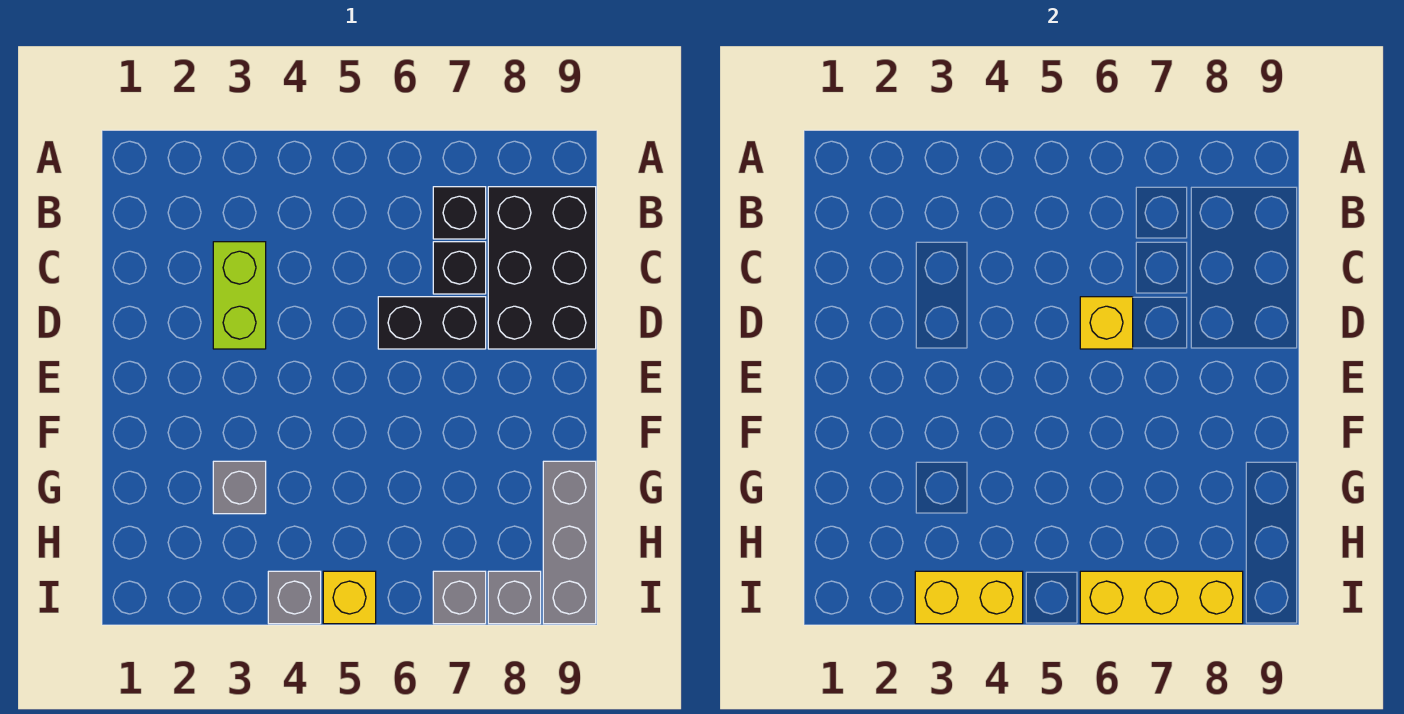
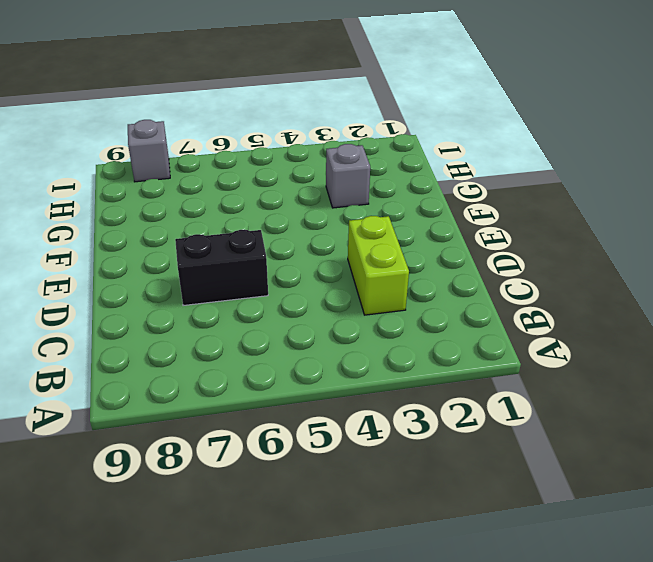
none -> black 1x1 brick [433,187,486,239]
none -> black 2x3 brick [488,187,596,349]
none -> black 1x1 brick [433,242,486,294]

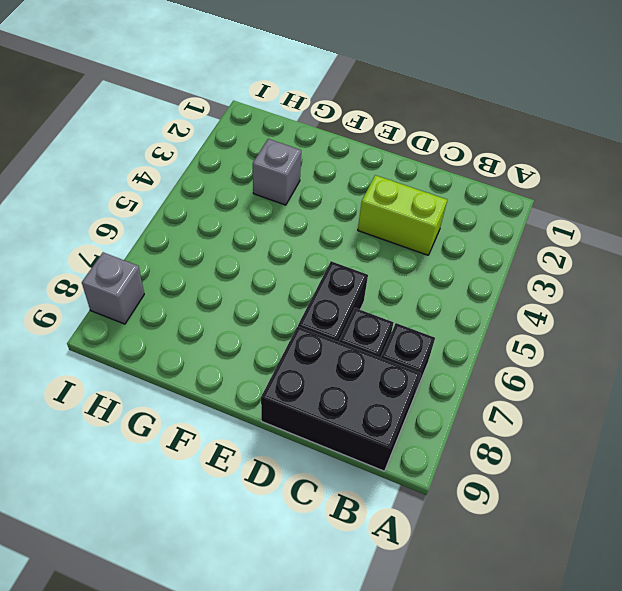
none -> grey 1x3 brick [543,461,596,624]
none -> grey 1x1 brick [268,571,321,624]
none -> yellow 1x1 brick [323,571,376,624]

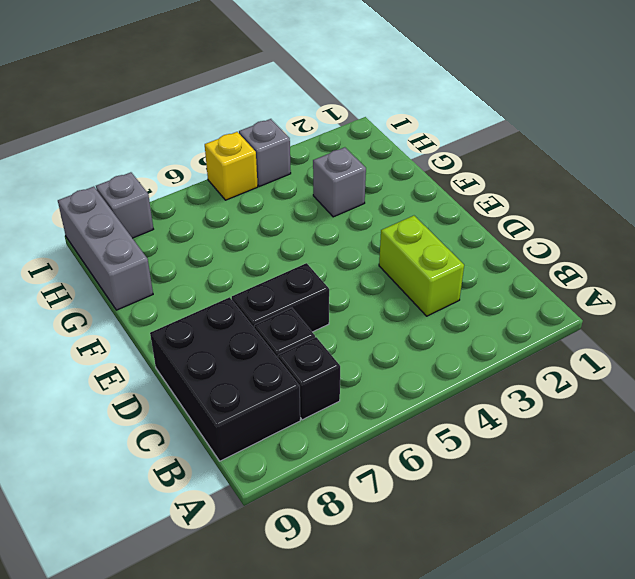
none -> grey 1x1 brick [433,571,486,624]
none -> yellow 1x1 brick [1080,297,1133,349]
none -> yellow 1x2 brick [915,571,1023,624]

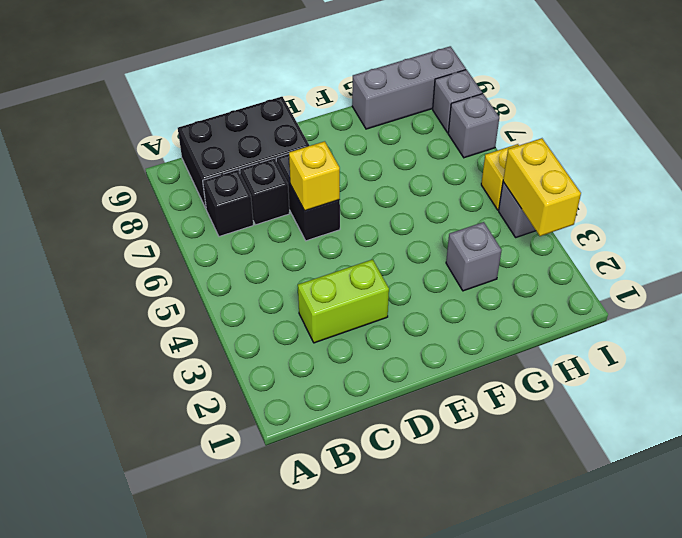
none -> yellow 1x3 brick [1080,571,1243,624]

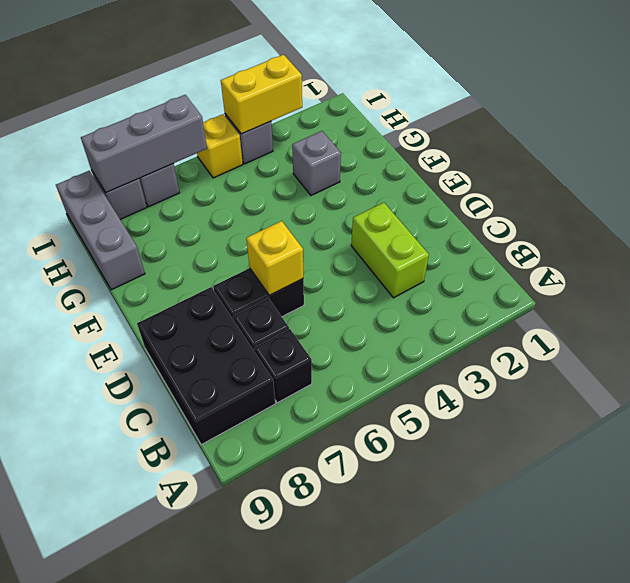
grey 1x3 brick [81,95,207,193] -> yellow 1x3 brick [1080,571,1243,624]

